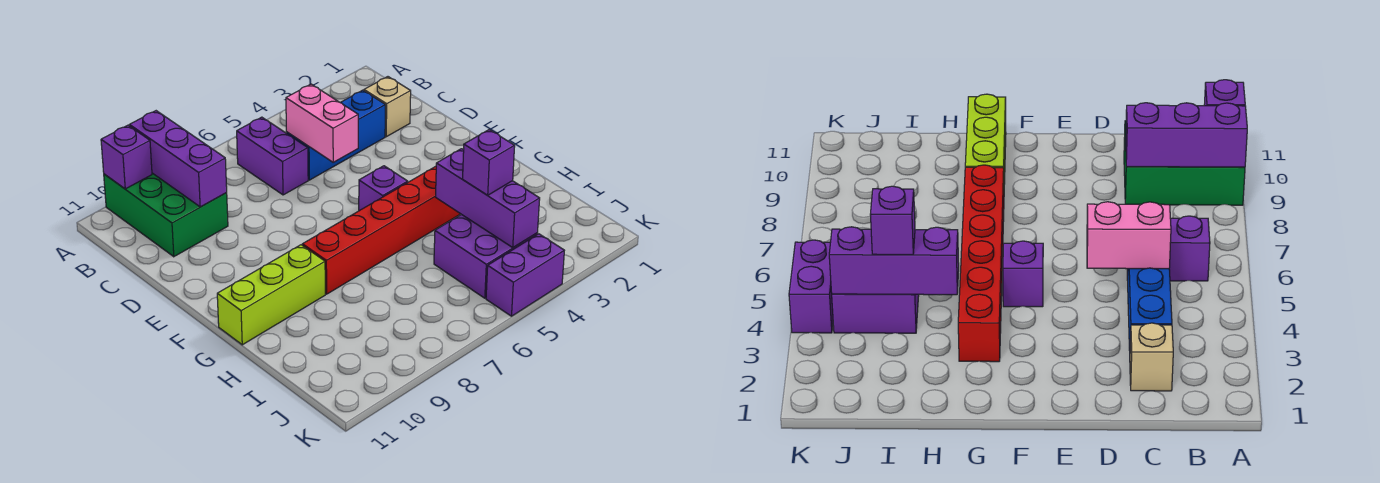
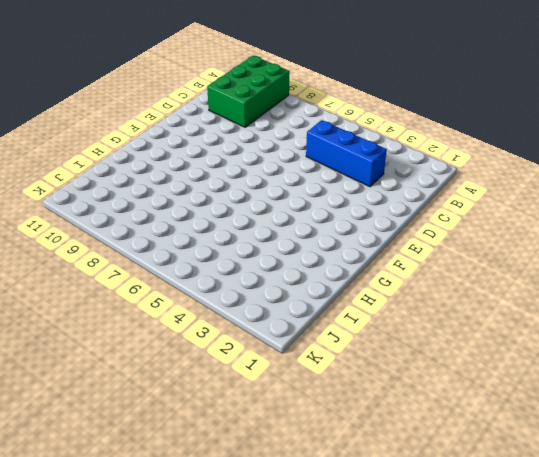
none -> purple 1x2 brick [237,117,308,195]
none -> tan 1x1 brick [364,77,411,137]
none -> purple 1x1 brick [359,166,408,211]

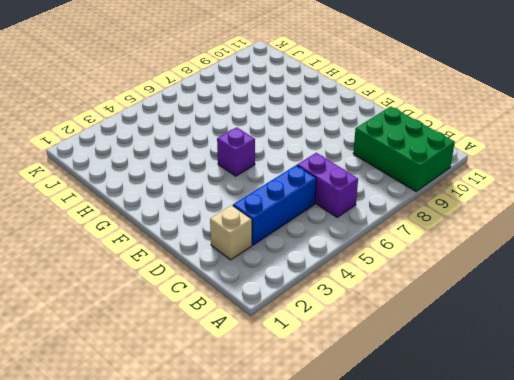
none -> red 1x6 brick [302,166,460,294]
none -> lime 1x3 brick [217,245,325,345]
none -> purple 2x2 brick [434,214,537,298]

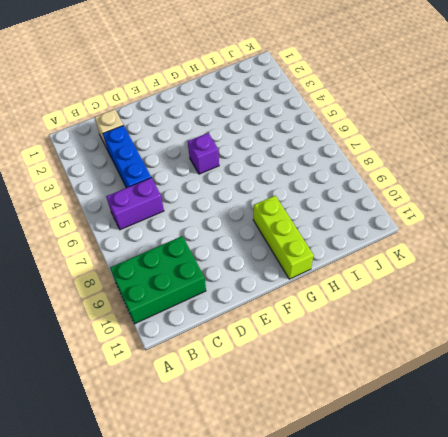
none -> red 1x6 brick [302,166,460,294]
none -> purple 2x2 brick [434,214,537,298]
none -> purple 1x2 brick [486,234,564,316]

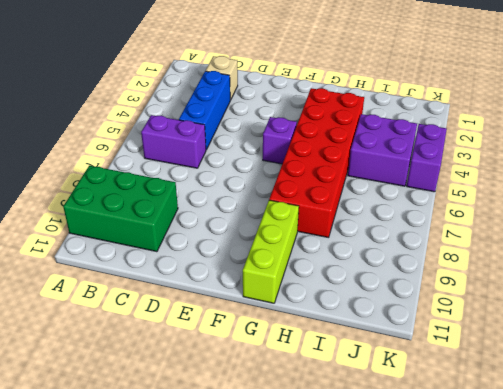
red 2x6 brick [269,88,364,238] -> red 1x6 brick [302,166,460,294]
none -> purple 1x3 brick [130,111,227,207]
none -> purple 1x1 brick [101,125,152,189]
none -> pink 1x2 brick [286,84,358,162]

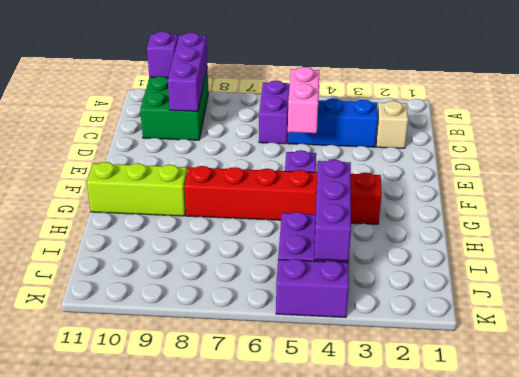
none -> purple 1x1 brick [463,130,515,195]

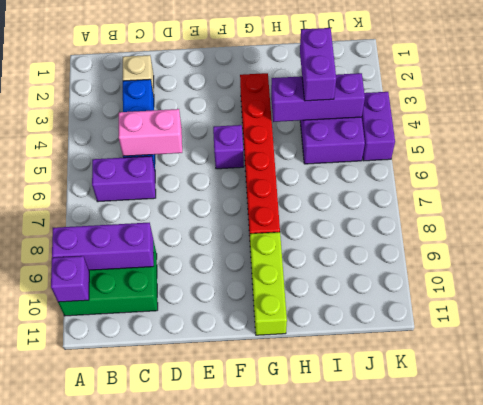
purple 1x2 brick [300,28,336,101] -> purple 1x1 brick [463,130,515,195]

